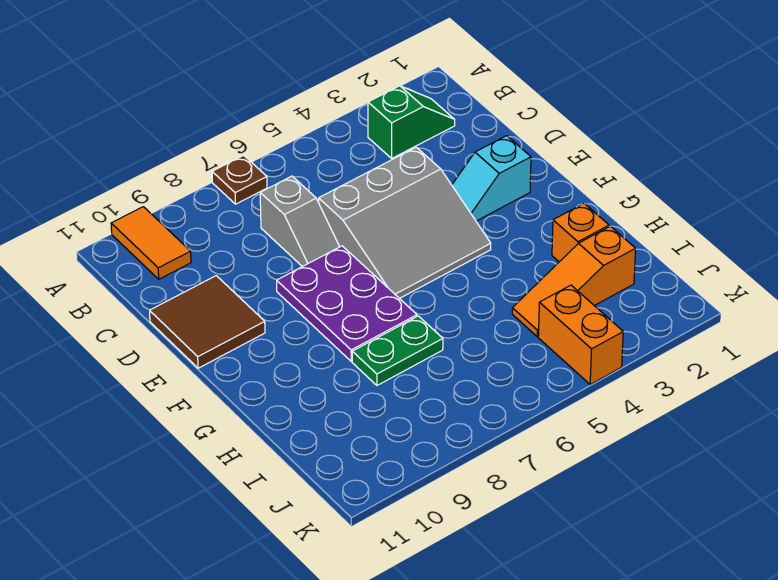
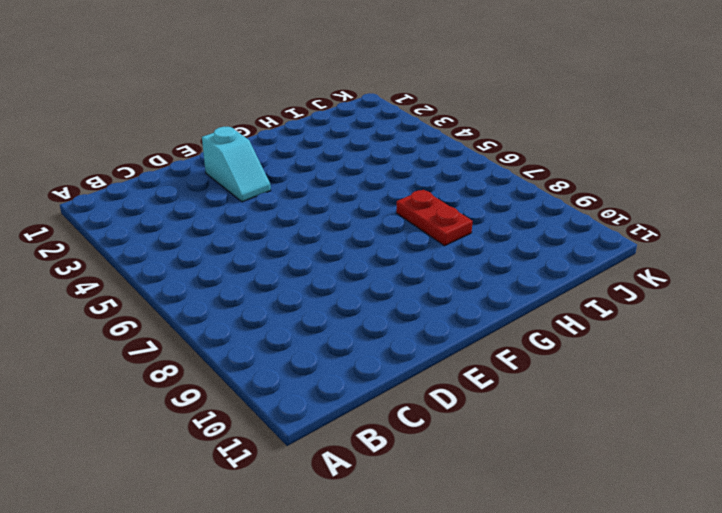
red 1x2 plate [396,190,472,246] -> green 1x2 plate [352,316,443,385]
none -> brown 1x1 plate [212,155,267,204]
none -> orange 1x2 tile [111,207,191,279]
none -> green 1x2 slope [368,86,455,158]

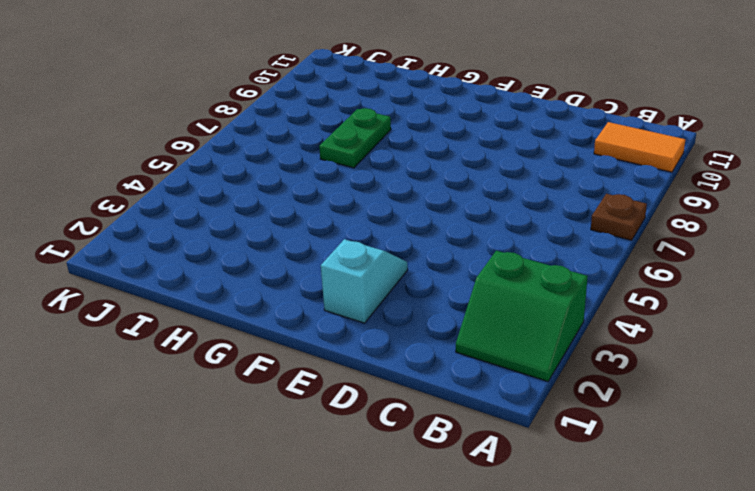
green 2x2 slope [456,251,588,381] -> green 1x2 slope [368,86,455,158]
none -> grey 1x2 slope [260,176,339,267]
none -> grey 3x3 slope [319,147,491,298]
none -> brown 2x2 tile [150,276,265,368]

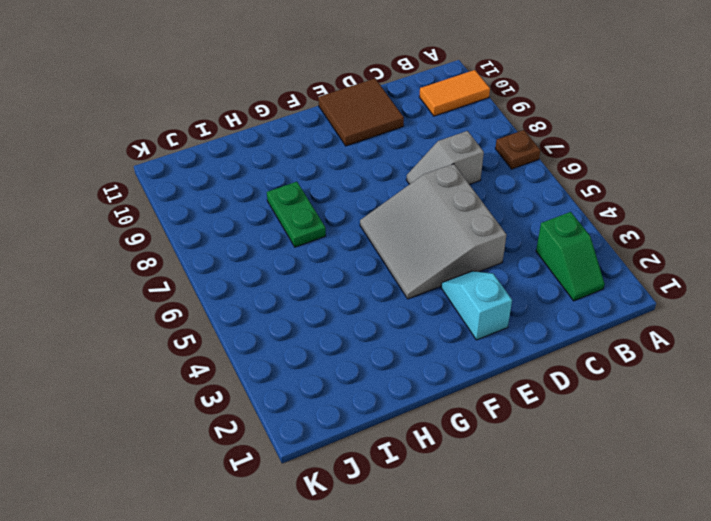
none -> purple 2x3 plate [277,246,417,361]
none -> orange 1x1 brick [552,204,609,262]
none -> orange 1x3 slope [512,226,636,336]

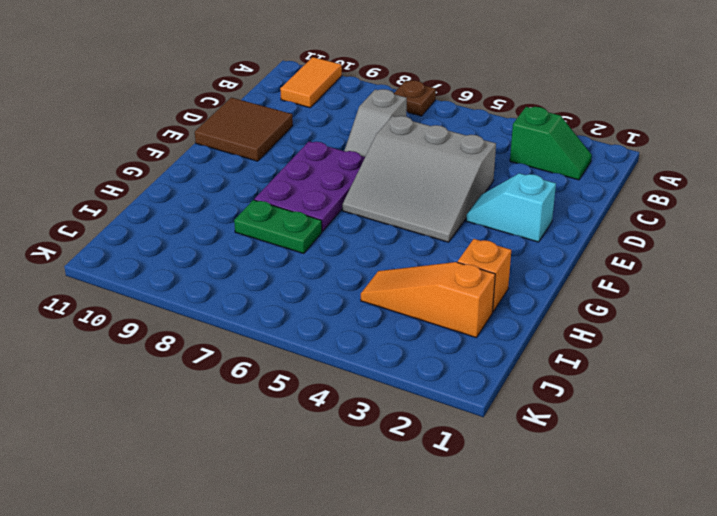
none -> orange 1x2 brick [538,285,623,384]

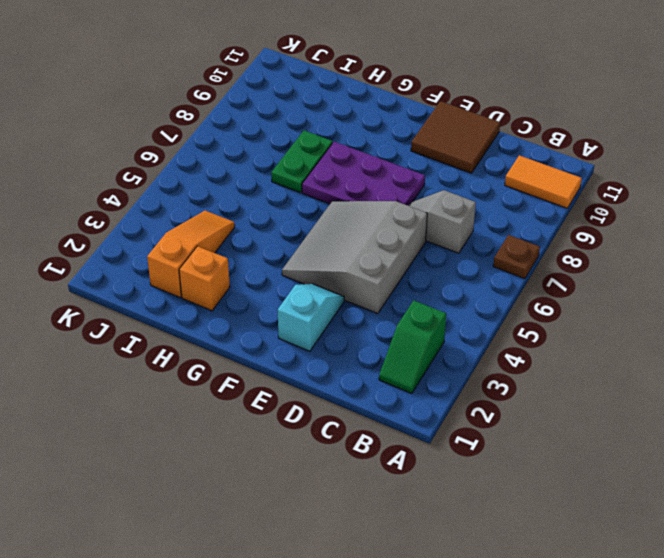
none -> orange 1x2 brick [538,285,623,384]

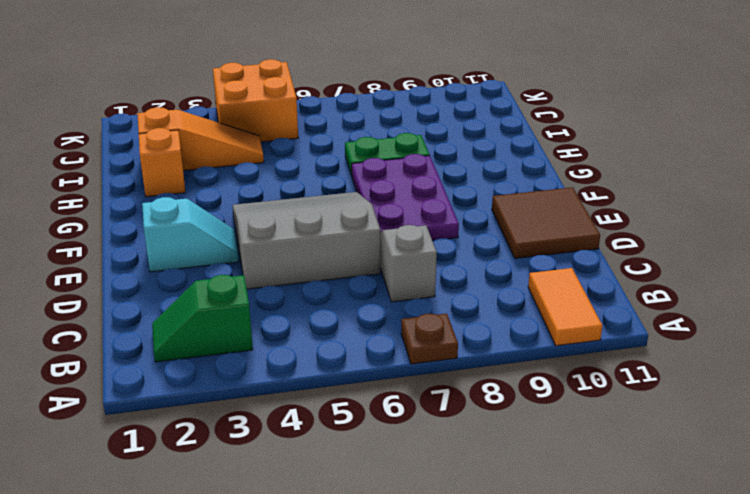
orange 2x2 brick [213,59,298,142] -> orange 1x2 brick [538,285,623,384]

